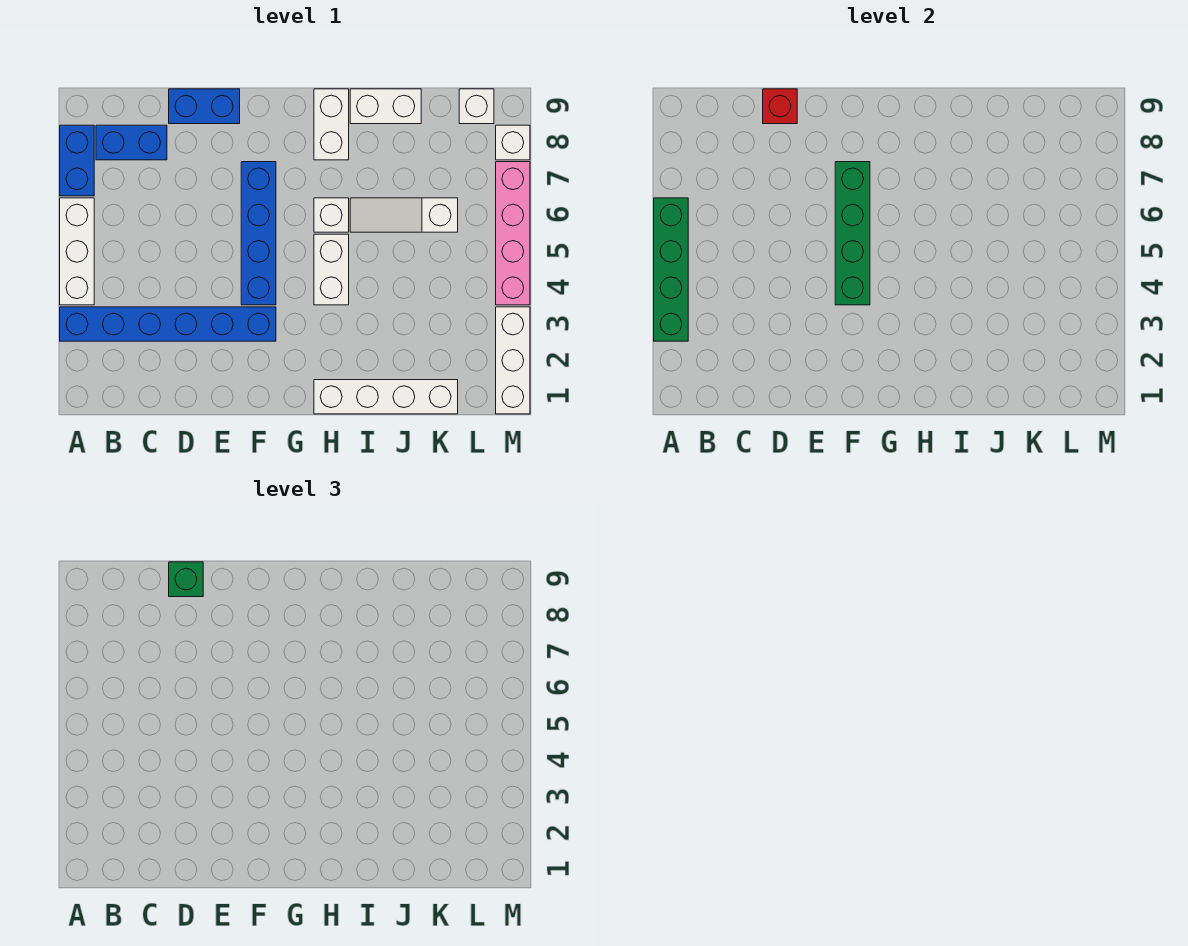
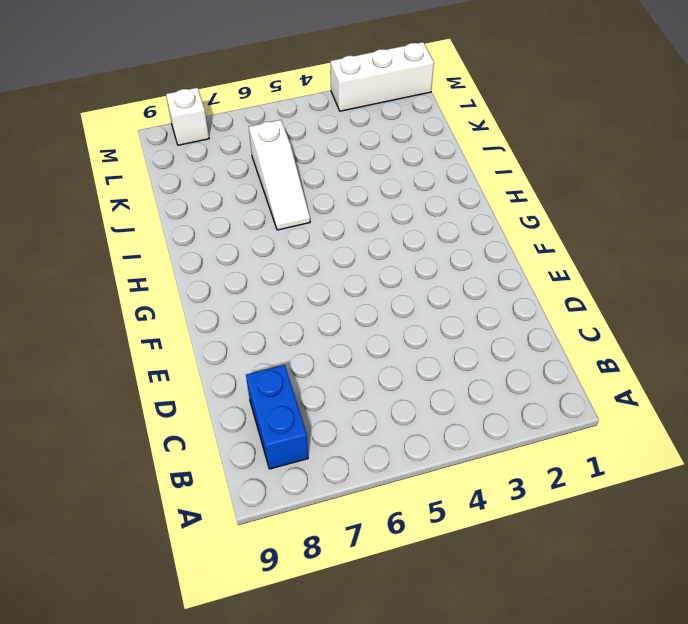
none -> blue 1x6 brick [60,307,276,341]
none -> white 1x3 brick [60,198,94,305]
none -> blue 1x2 brick [60,125,94,196]

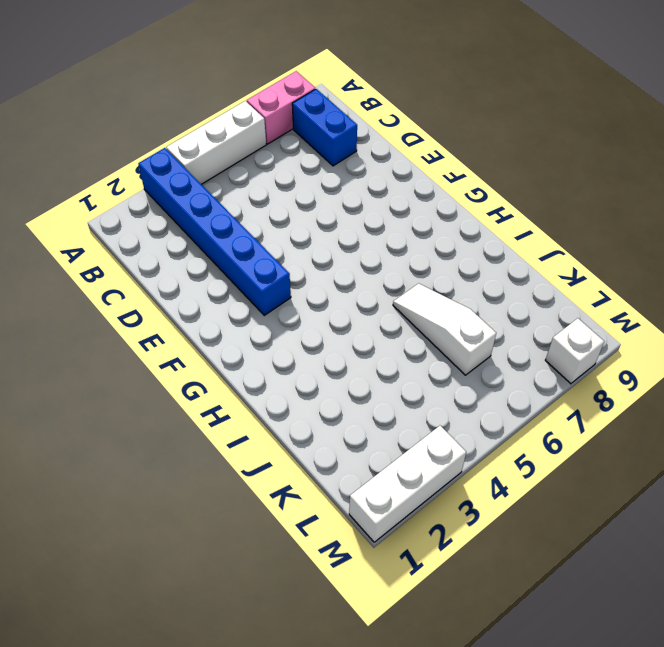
pink 1x2 brick [247,71,315,144] -> blue 1x2 brick [60,125,94,196]
none -> blue 1x2 brick [169,89,240,124]
none -> blue 1x4 brick [241,162,276,305]
none -> white 1x4 brick [314,380,458,414]

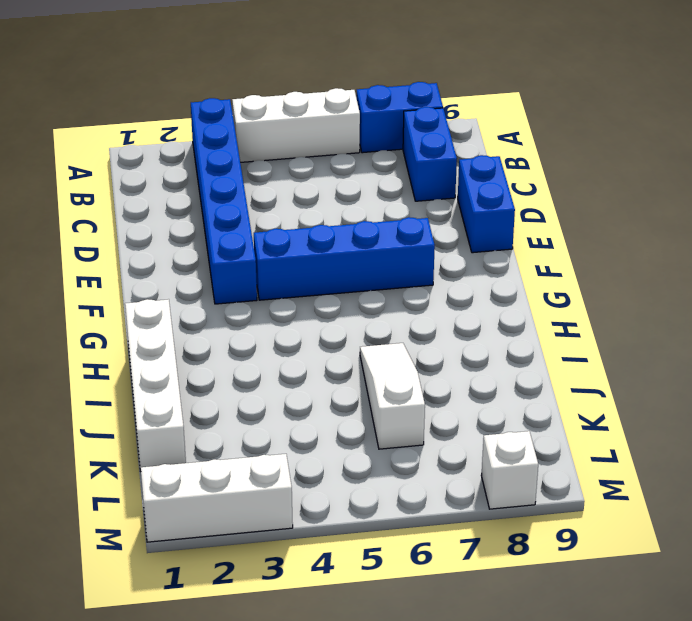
none -> white 1x2 brick [314,234,349,305]
none -> white 1x1 brick [314,198,349,232]
none -> white 1x2 brick [314,89,349,160]

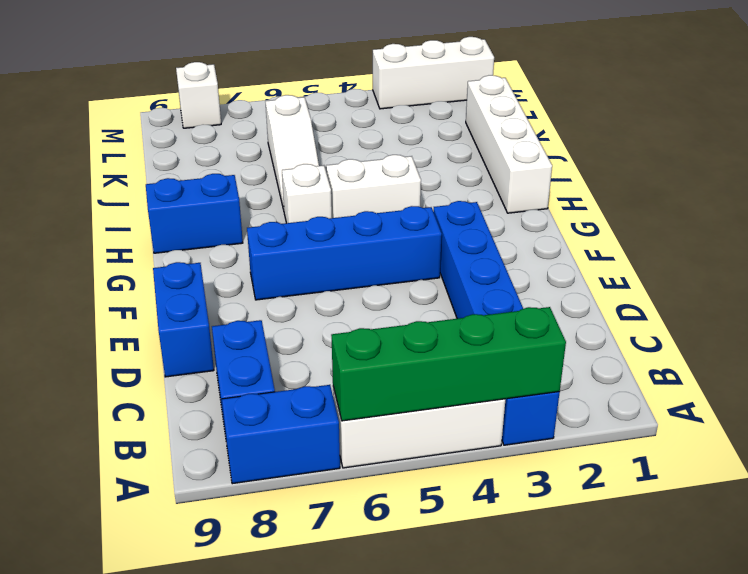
blue 1x2 brick [146,174,243,253] -> white 1x2 brick [314,89,349,160]
none -> white 1x2 brick [350,89,421,124]
none -> white 1x1 brick [459,89,494,124]
none -> pink 1x4 brick [496,162,530,305]

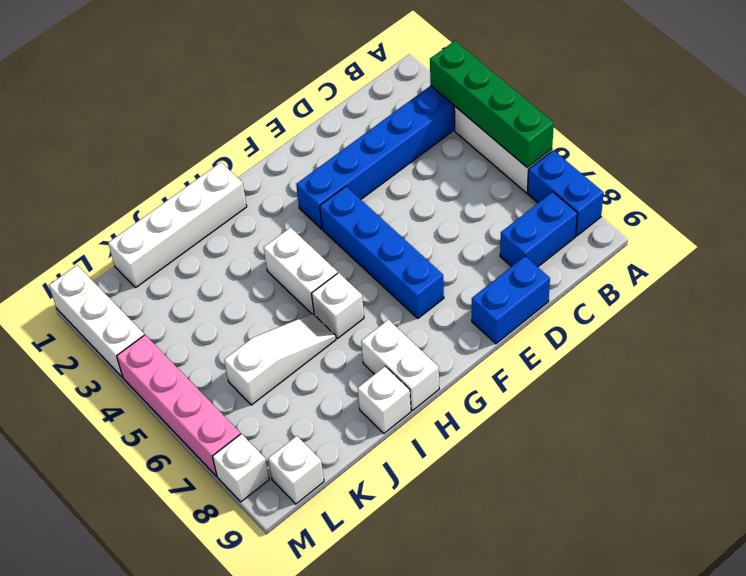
white 1x1 brick [358,366,411,433] -> white 1x2 brick [350,89,421,124]
none -> red 1x1 brick [763,89,797,124]
none -> green 1x4 brick [835,162,870,305]
none -> green 1x1 brick [169,562,203,597]

